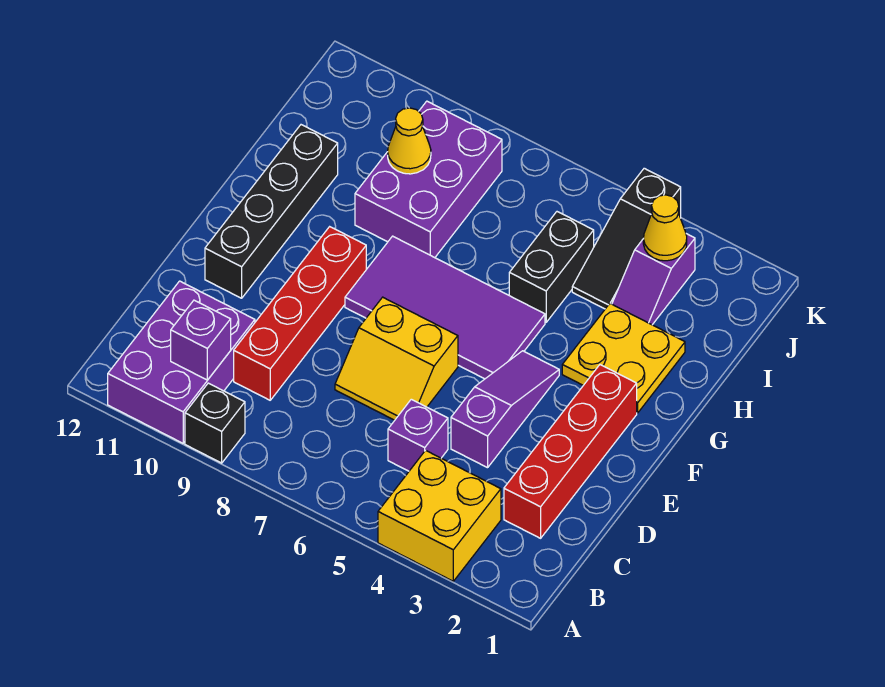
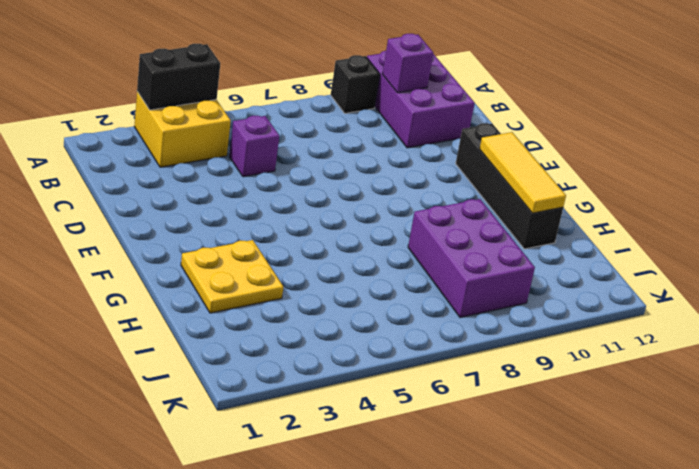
black 1x2 brick [137,44,220,110] -> black 1x2 brick turned to [509,212,594,322]
yellow 1x3 tile [480,132,566,213] -> none
none -> red 1x4 brick [504,365,637,538]
none -> red 1x4 brick [234,227,366,400]
none -> purple 1x3 slope [451,351,559,468]

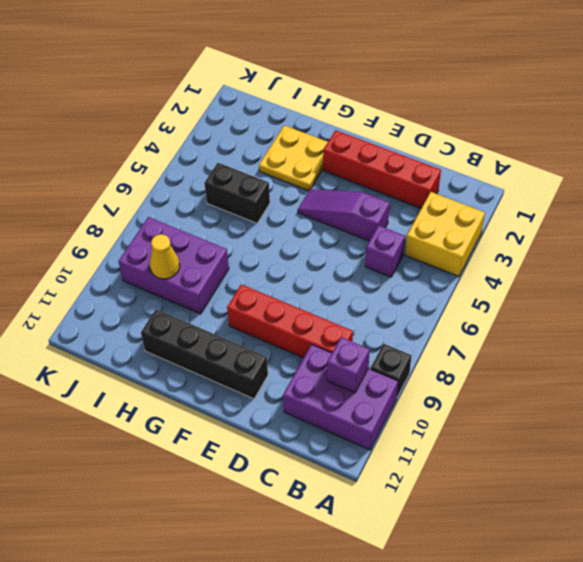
none -> yellow 2x2 slope [335,297,458,420]
none -> purple 2x4 tile [345,236,545,379]
none -> purple 1x2 slope [612,234,695,325]

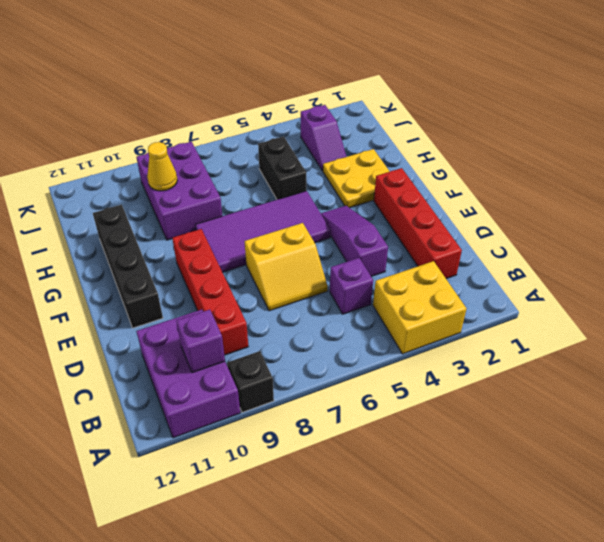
none -> black 1x3 slope [572,168,681,309]
none -> yellow 1x1 cone [643,195,687,261]

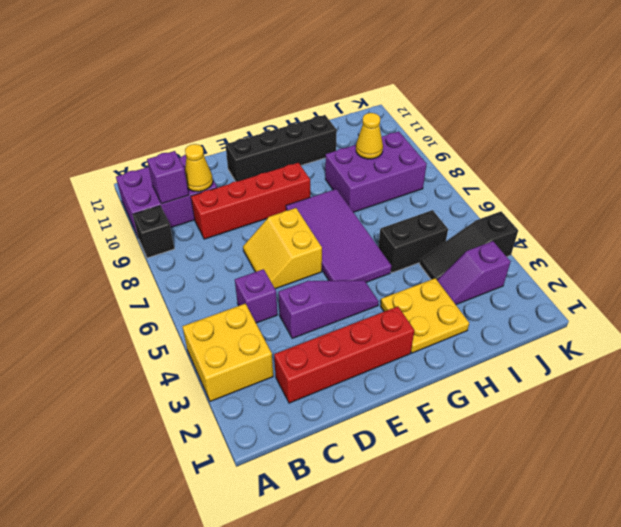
yellow 1x1 cone [185,144,213,192] -> yellow 1x1 cone moved to [643,195,687,261]

